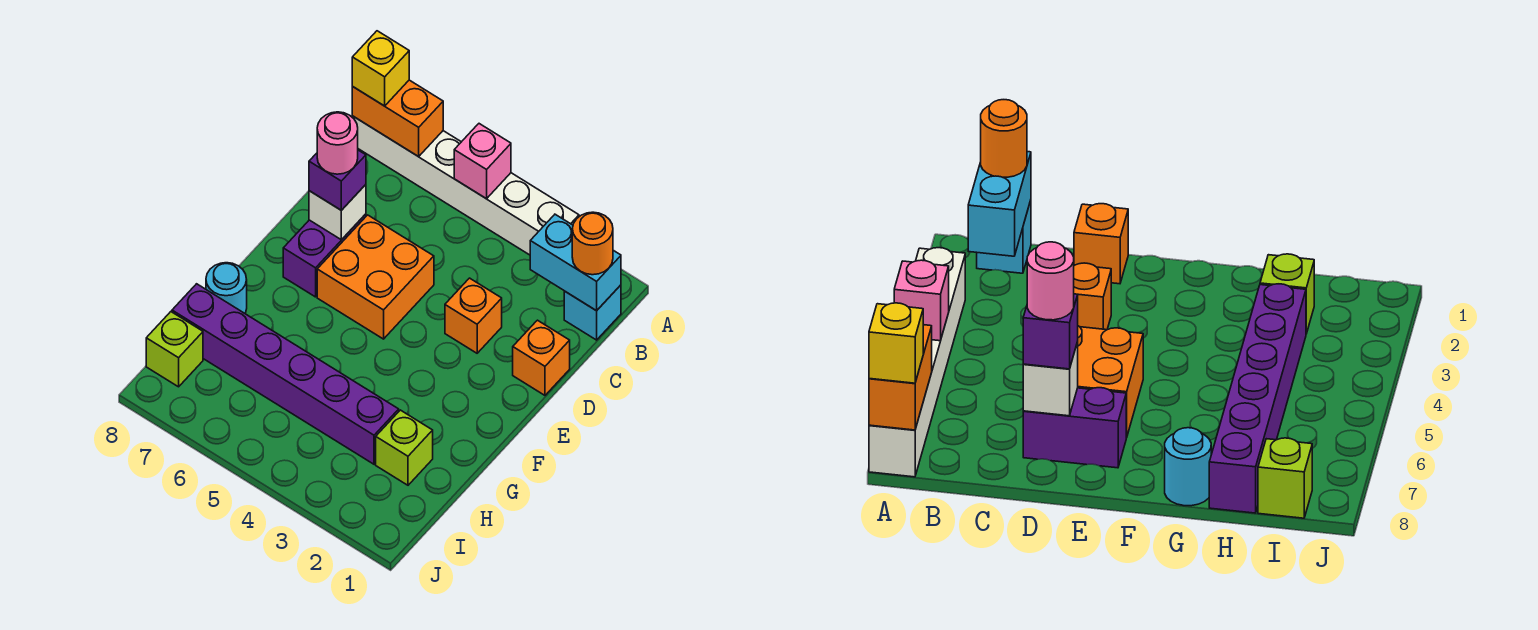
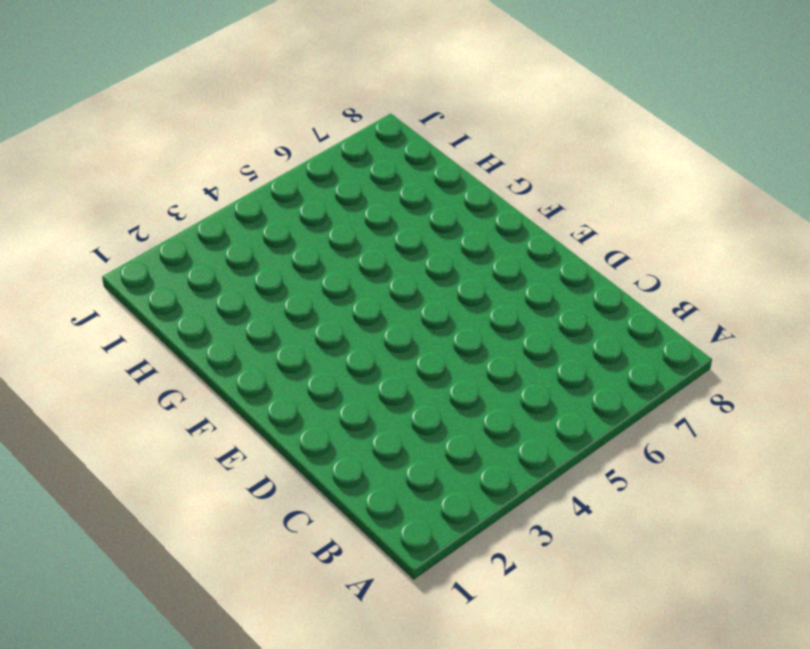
none -> white 1x6 brick [352,116,579,255]
none -> cyan 1x1 brick [564,285,621,340]
none -> orange 1x1 brick [513,320,570,395]

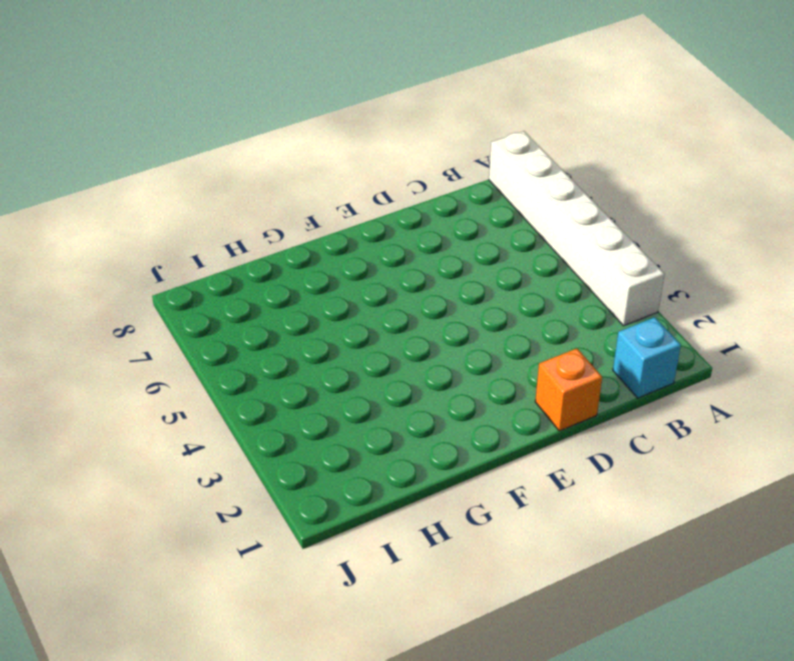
none -> orange 1x1 brick [445,278,502,353]
none -> orange 2x2 brick [317,215,434,339]
none -> purple 1x2 brick [283,214,366,297]

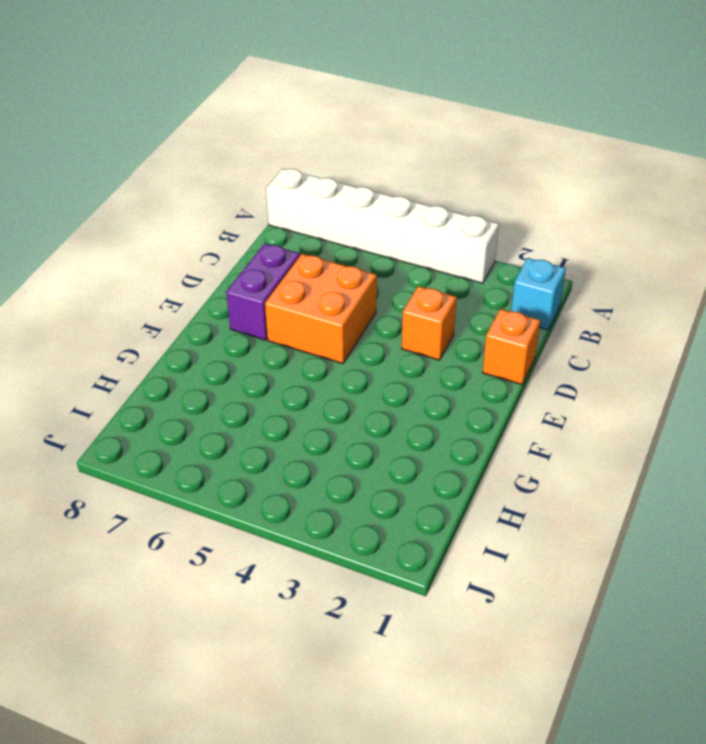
none -> cyan 1x1 round brick [206,263,247,313]
none -> lime 1x1 brick [376,410,433,485]
none -> purple 1x6 brick [172,284,399,464]

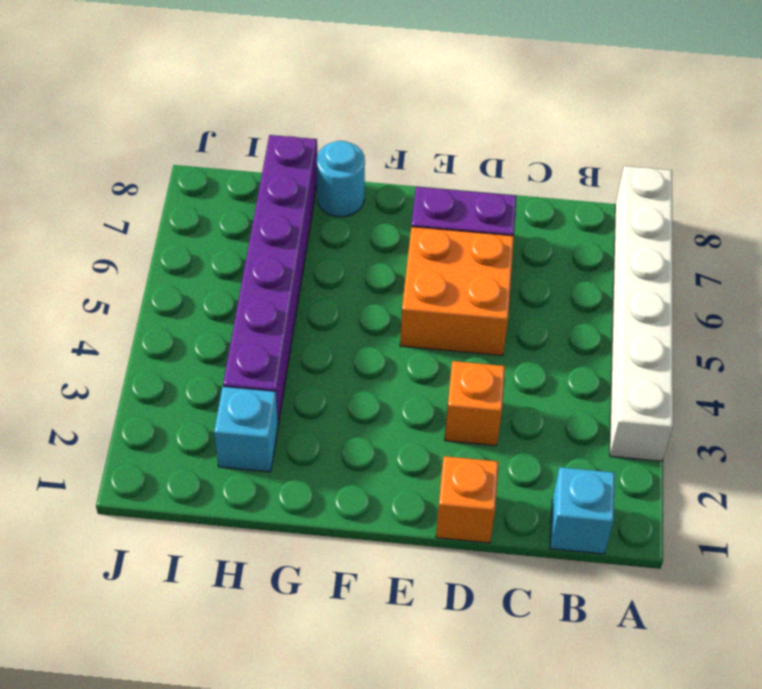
cyan 1x1 brick [214,387,278,472] -> lime 1x1 brick [376,410,433,485]
none -> lime 1x1 brick [146,312,203,387]
none -> pink 1x1 brick [454,124,511,199]
none -> orange 1x2 brick [352,80,443,157]

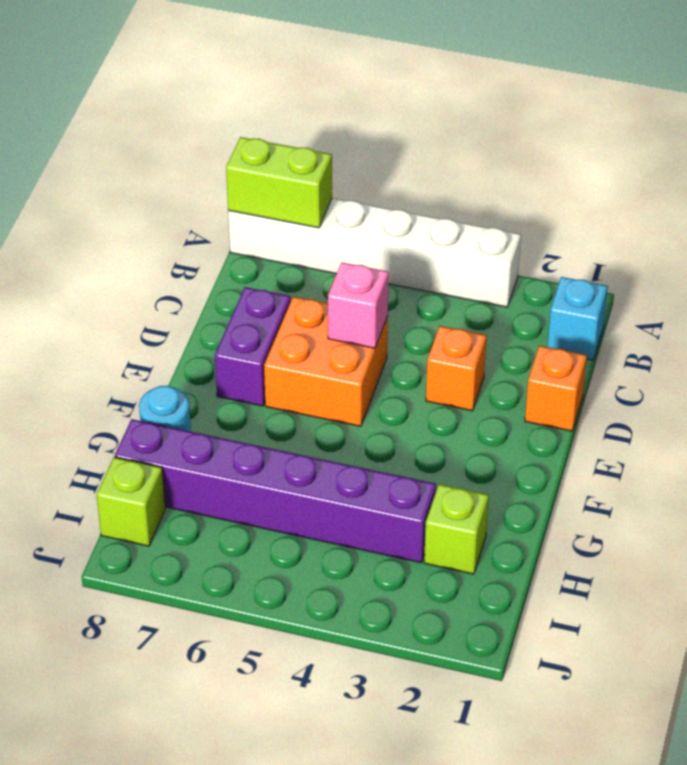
lime 1x2 brick [226,137,332,228] -> orange 1x2 brick [352,80,443,157]
pink 1x1 brick [328,263,389,348] -> pink 1x1 brick moved to [454,124,511,199]
none -> cyan 1x2 brick [530,214,621,311]
none -> white 1x1 brick [309,185,366,240]
none -> yellow 1x1 brick [352,31,409,106]

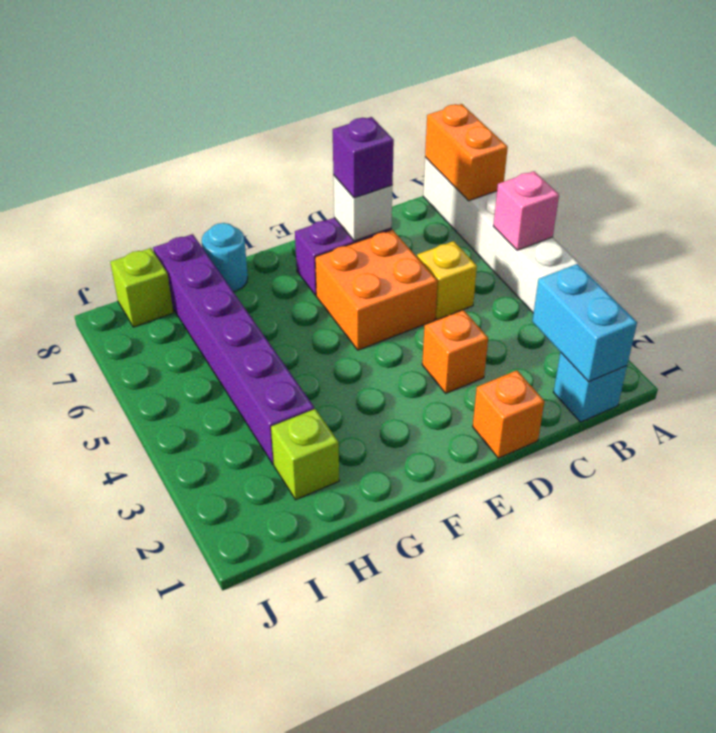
yellow 1x1 brick [417,241,477,320] -> yellow 1x1 brick moved to [352,31,409,106]
none -> orange 1x1 round brick [572,212,613,275]
none -> pink 1x1 round brick [317,112,358,174]

